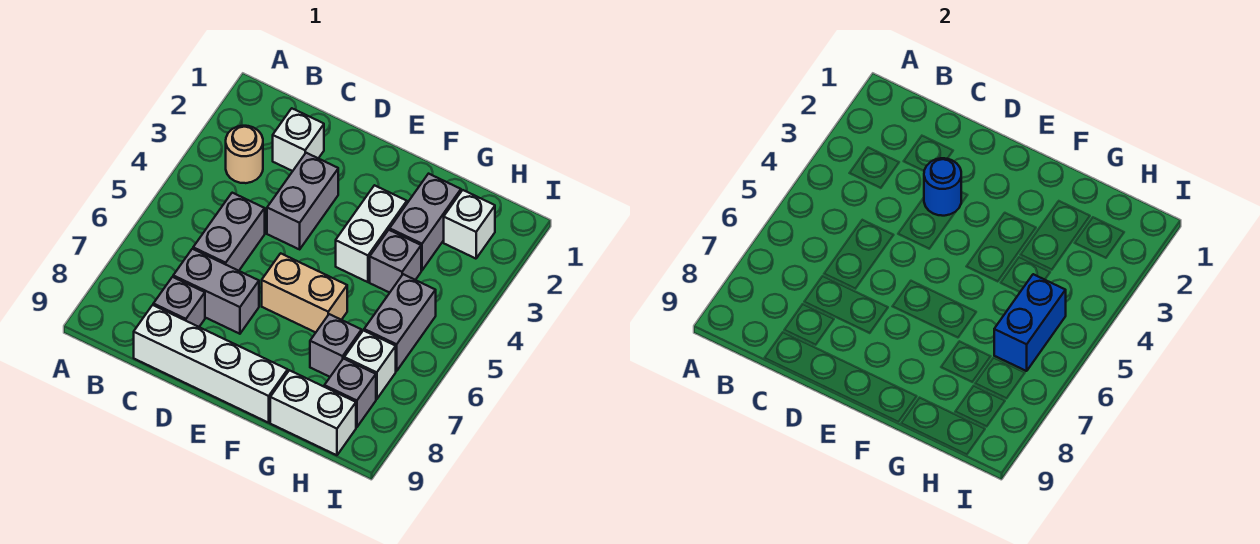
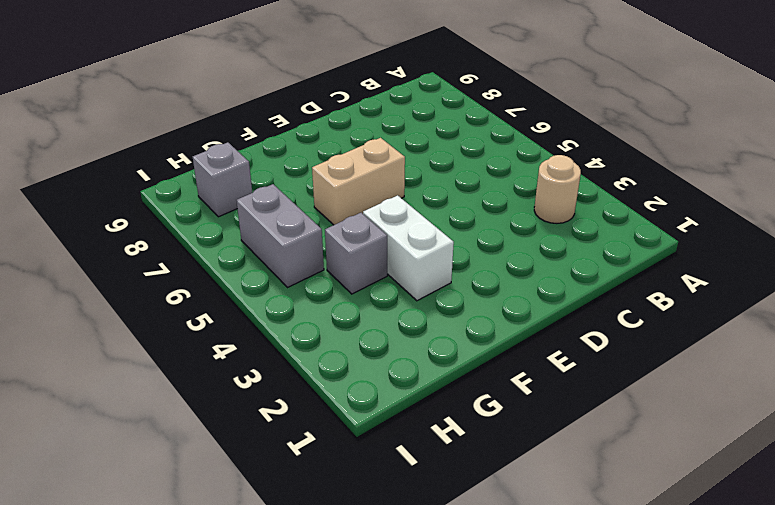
none -> white 1x1 brick [273,108,324,171]
none -> grey 1x2 brick [193,193,265,271]
none -> grey 1x2 brick [173,249,259,334]

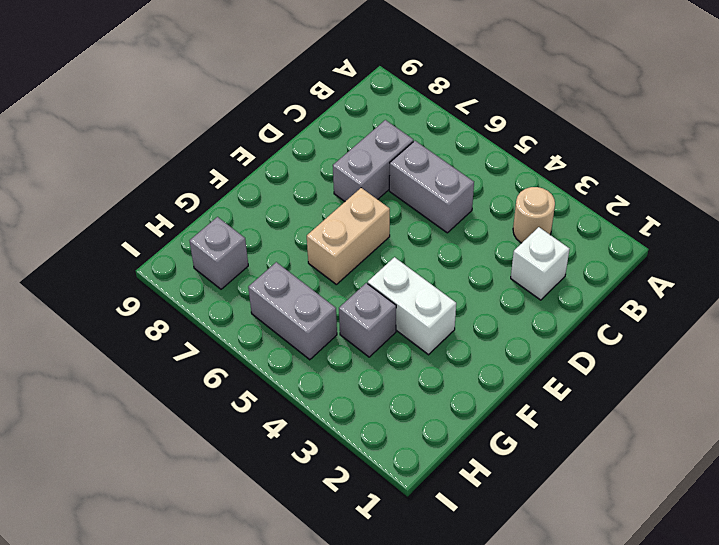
none -> grey 1x1 brick [153,277,205,327]
none -> white 1x4 brick [134,305,288,423]
none -> grey 1x2 brick [267,153,338,249]

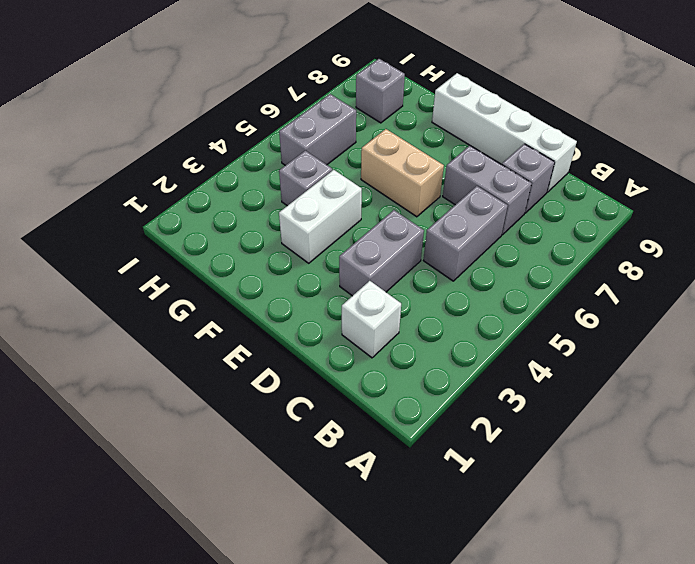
none -> tan 1x1 round brick [226,126,263,183]
none -> grey 1x2 brick [390,174,461,270]
none -> grey 1x1 brick [310,314,362,377]

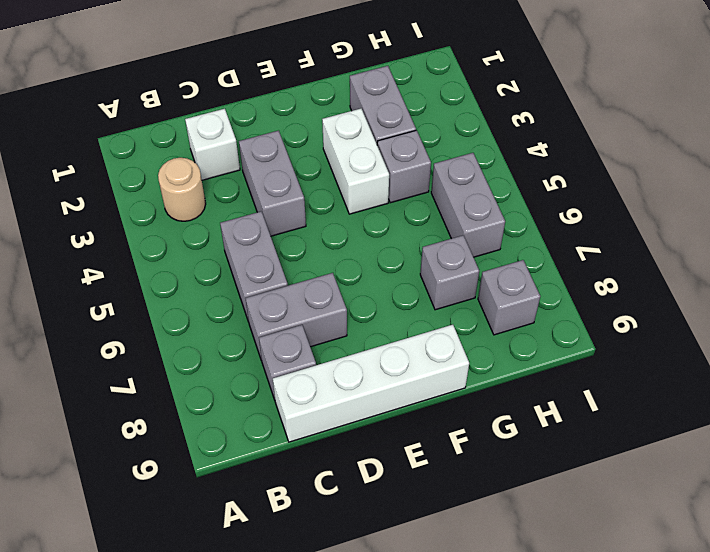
none -> tan 1x2 brick [262,253,347,332]
none -> white 1x2 brick [270,370,356,455]
none -> white 1x1 brick [444,190,495,259]

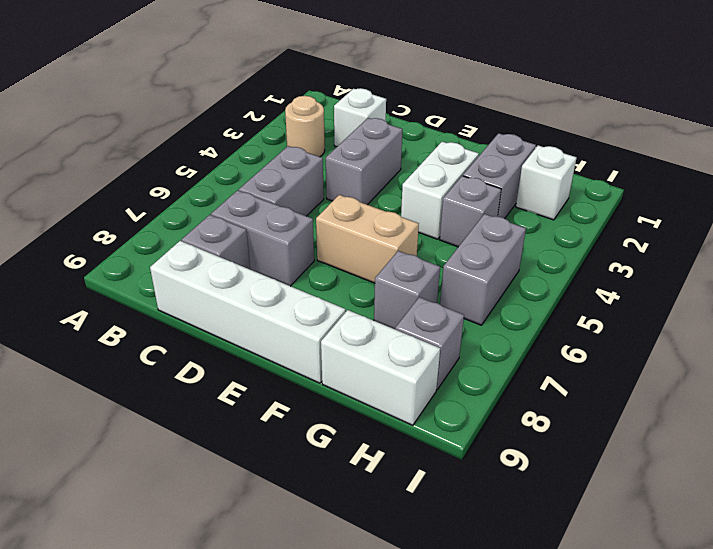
none -> white 1x1 brick [344,330,396,399]
none -> blue 1x1 round brick [924,158,961,216]
none -> blue 1x2 brick [994,274,1066,371]

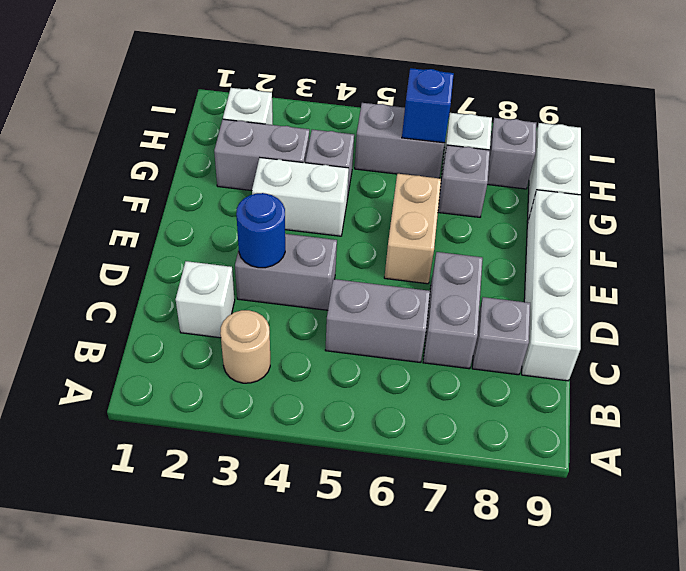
blue 1x1 brick [402,68,454,143] -> blue 1x2 brick [994,274,1066,371]

